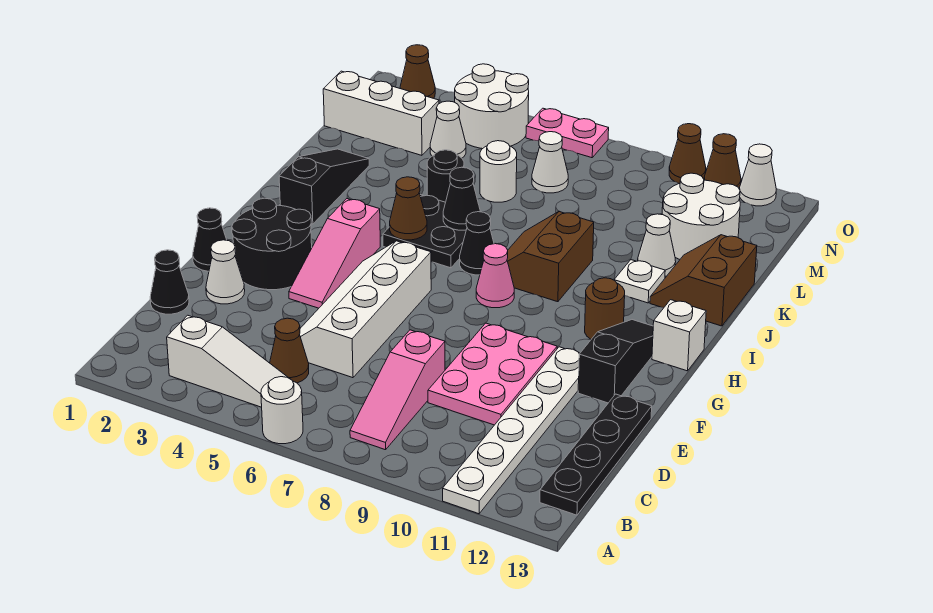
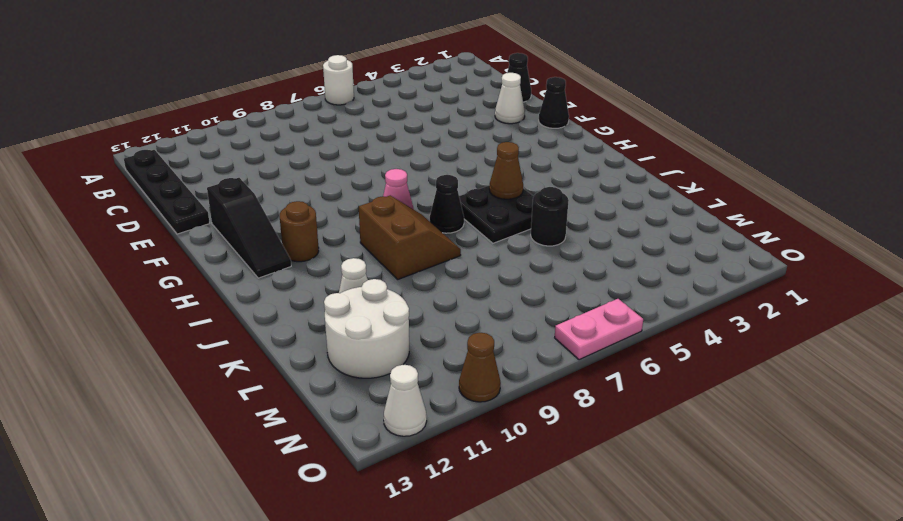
none -> white 1x6 plate [442,347,580,514]
none -> white 1x3 slope [167,315,290,407]
none -> pink 1x3 slope [350,330,445,450]
none -> brown 1x1 cone [270,318,309,383]

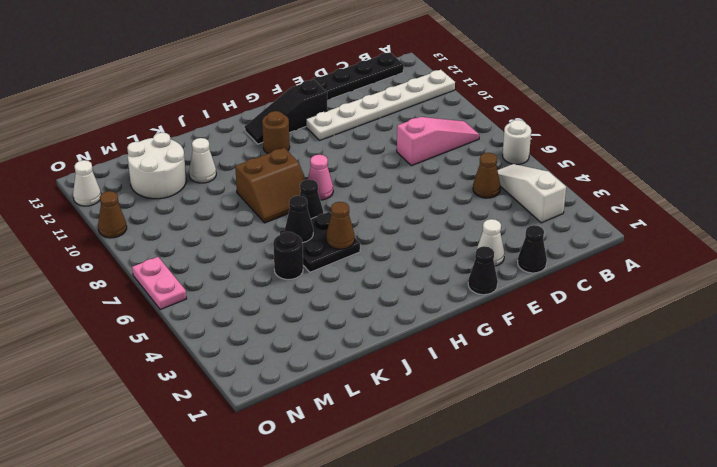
none -> white 2x4 slope [300,241,431,378]
none -> pink 2x3 plate [428,323,557,425]
none -> black 2x2 round brick [232,198,312,290]
none -> pink 1x3 slope [289,199,380,308]

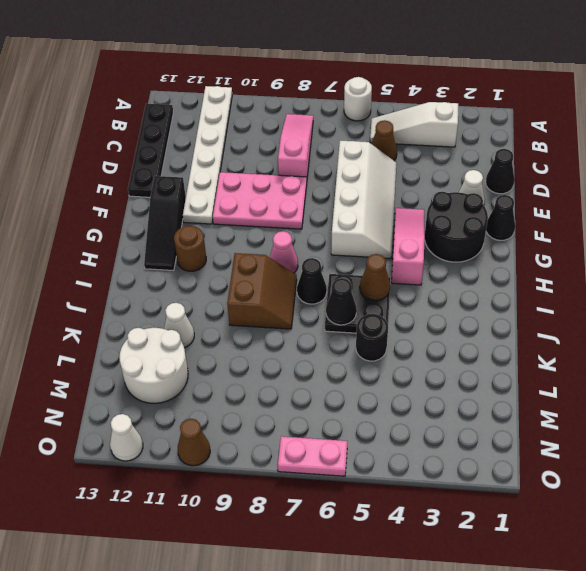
pink 2x3 plate [213,172,307,229] -> pink 2x3 plate turned to [428,323,557,425]
none -> white 1x1 brick [652,300,706,371]
none -> black 1x3 slope [279,149,369,224]
none -> white 1x1 plate [614,260,665,303]
none -> brown 2x2 slope [650,235,757,326]

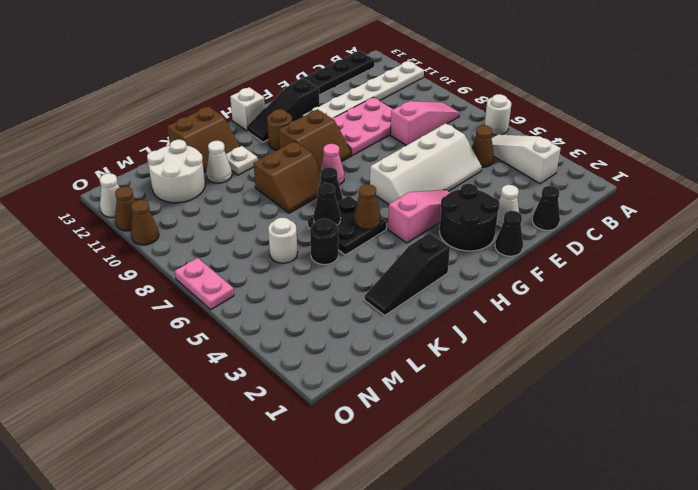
brown 2x2 slope [279,109,351,168] -> none
none -> white 1x3 brick [323,71,439,155]
none -> white 1x1 cone [430,101,466,158]
none -> white 1x1 cone [532,132,568,193]
none -> white 2x2 round brick [455,64,529,149]

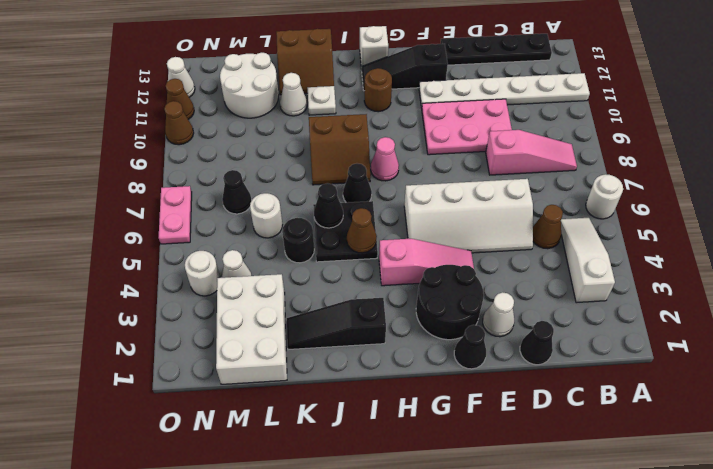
white 2x3 brick [216,274,287,384] -> white 1x3 brick [323,71,439,155]
black 1x1 cone [222,170,252,214] -> white 1x1 cone [532,132,568,193]
white 1x1 round brick [185,251,220,296] -> white 2x2 round brick [455,64,529,149]
none -> brown 1x1 cone [400,45,435,98]

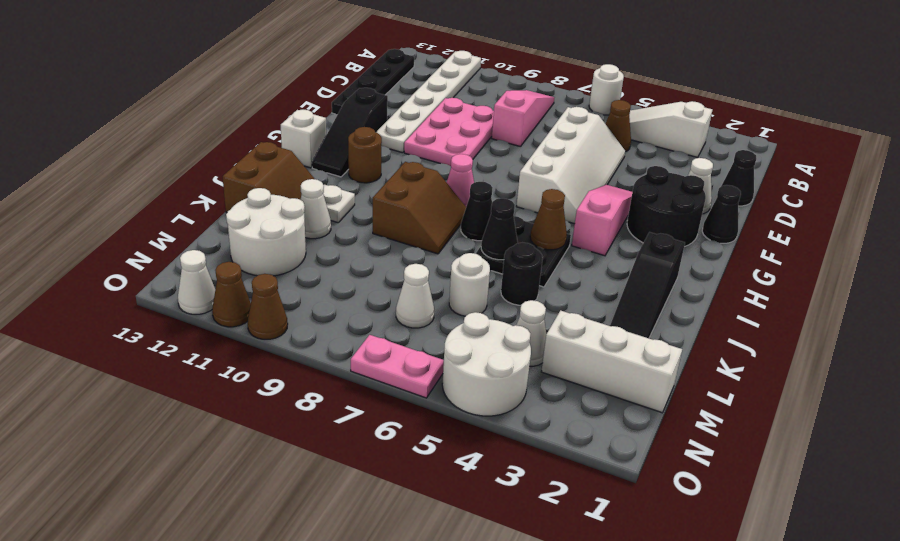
none -> brown 1x1 cone [400,45,435,98]

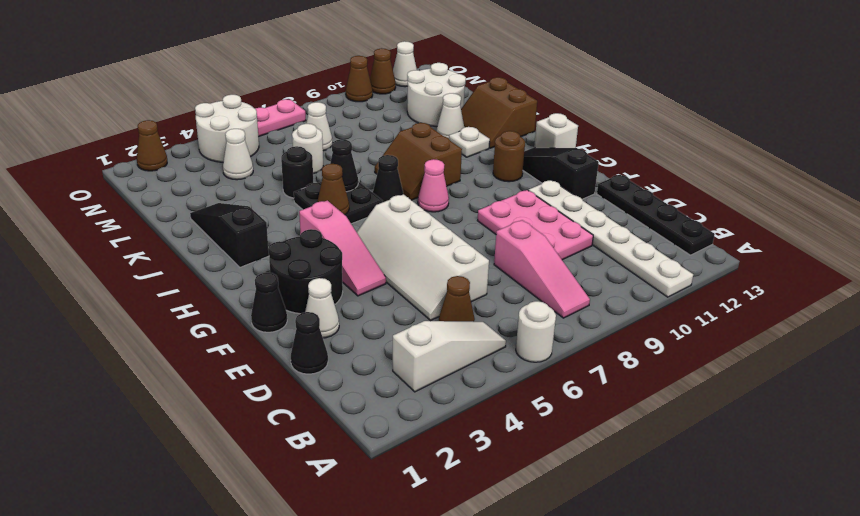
none -> white 1x3 brick [323,71,439,155]

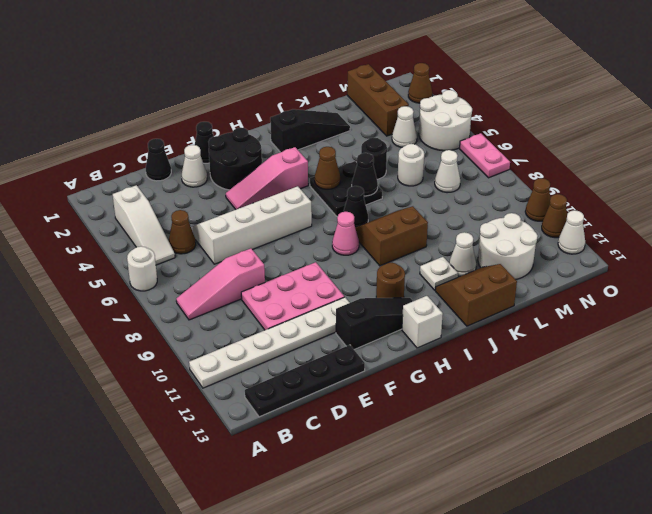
brown 1x3 brick [347,64,409,136] -> white 1x3 brick [323,71,439,155]

